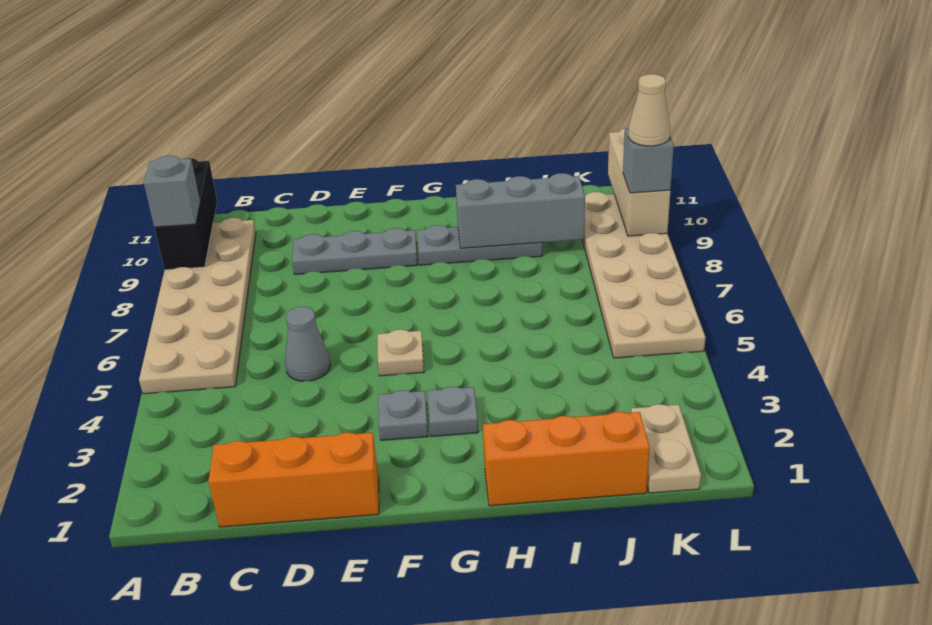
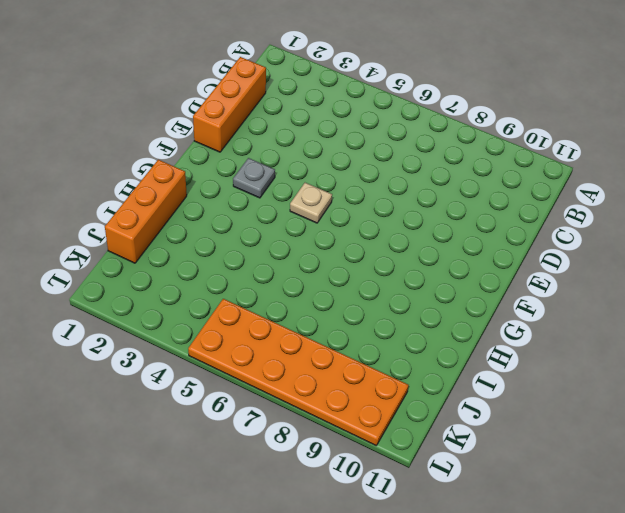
orange 2x6 plate [188,299,409,446] -> tan 2x6 plate [583,192,706,358]
none -> tan 2x6 plate [139,218,256,394]
none -> grey 1x1 cone [285,307,331,381]
none -> grey 1x3 plate [292,228,417,274]

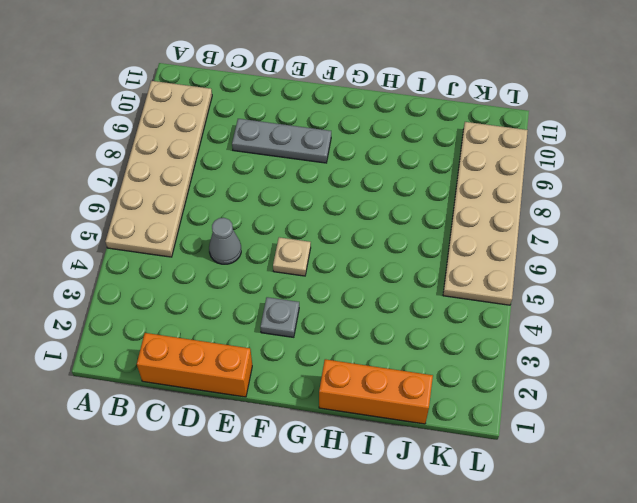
none -> grey 1x1 plate [427,387,478,437]
none -> grey 1x3 plate [417,225,542,265]
none -> tan 1x2 plate [631,404,701,493]

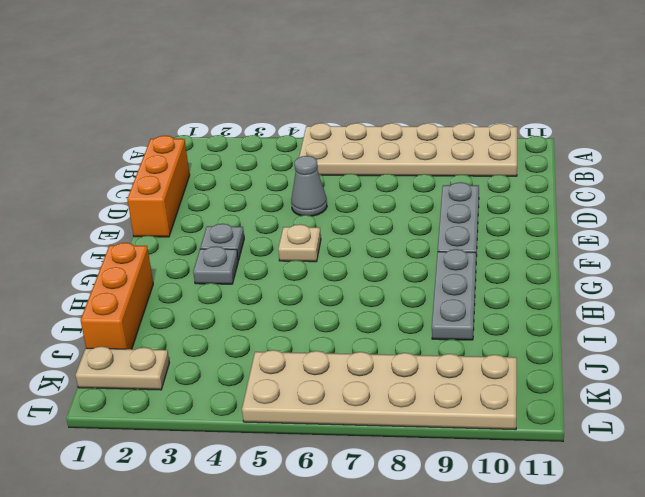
none -> black 1x3 brick [155,158,217,270]
none -> grey 1x3 brick [456,173,585,248]
none -> tan 1x3 brick [608,127,670,236]

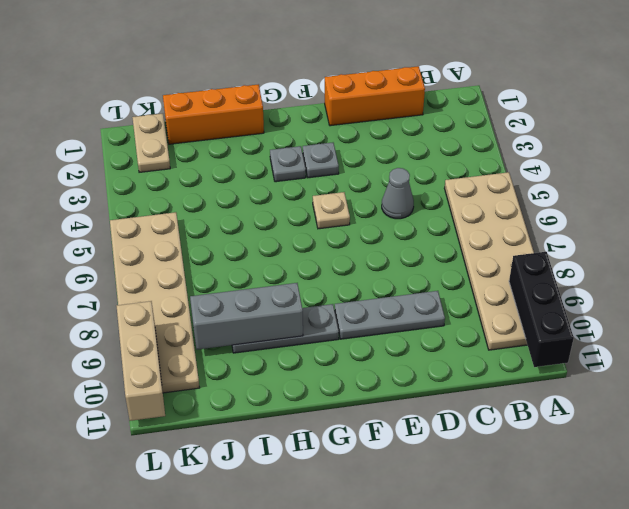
none -> grey 1x1 brick [144,156,200,227]
none -> grey 1x1 brick [623,128,674,193]
none -> tan 1x1 cone [628,74,670,146]

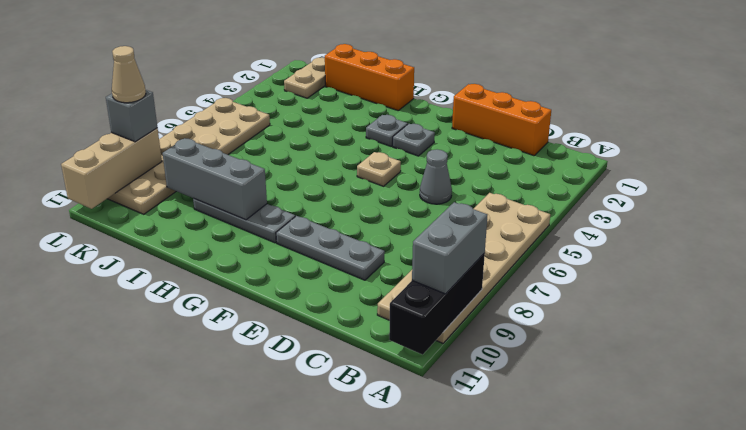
grey 1x2 brick [412,202,487,294] -> grey 1x1 brick [144,156,200,227]

